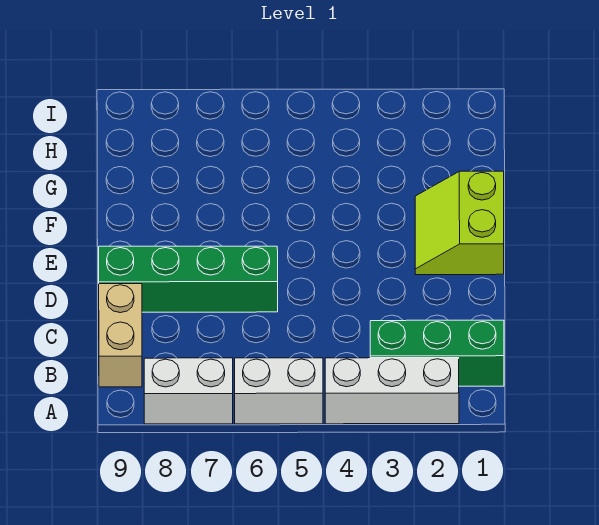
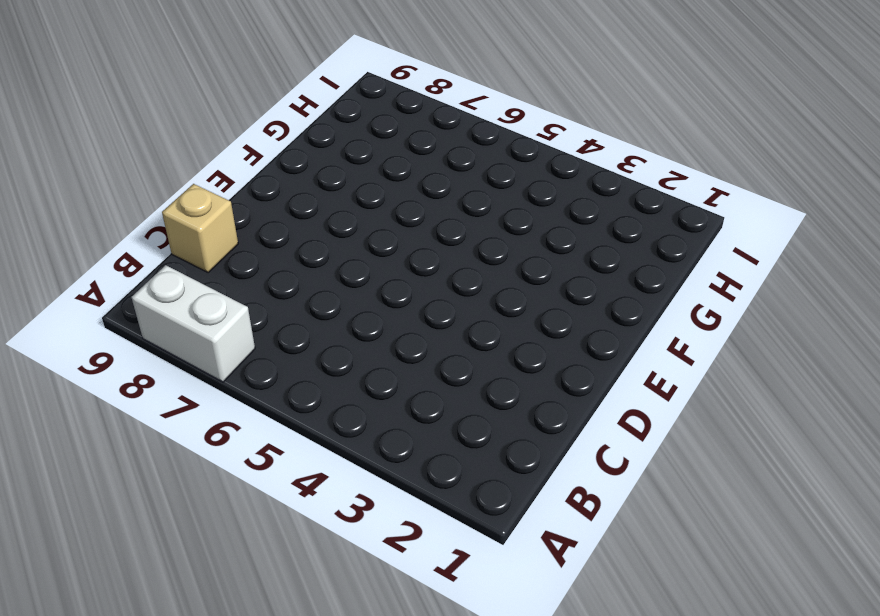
tan 1x1 brick [162,184,238,272] -> tan 1x2 brick [99,284,142,387]
none -> white 1x3 brick [325,358,459,424]
none -> white 1x2 brick [235,358,323,424]

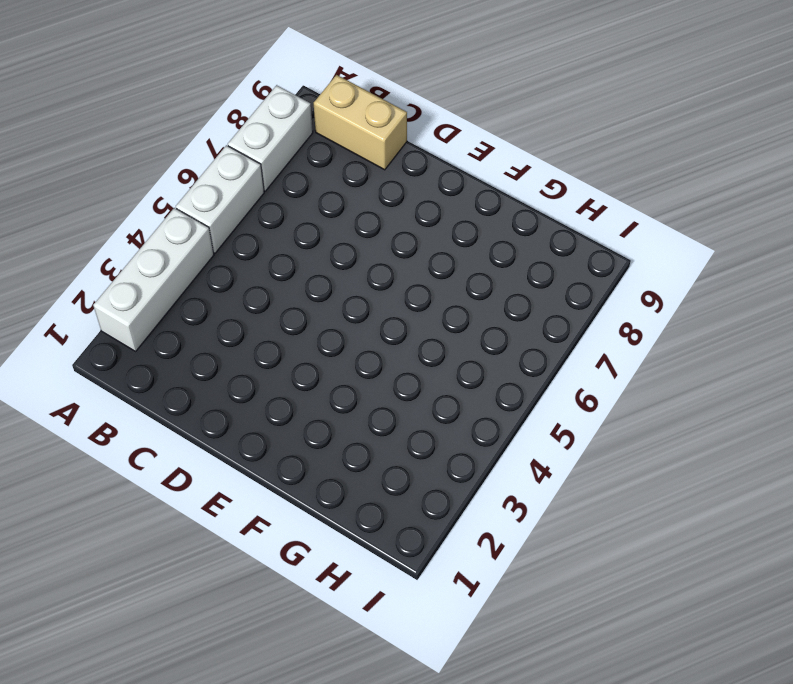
none -> green 1x3 brick [370,320,504,386]
none -> green 1x4 brick [99,246,278,312]

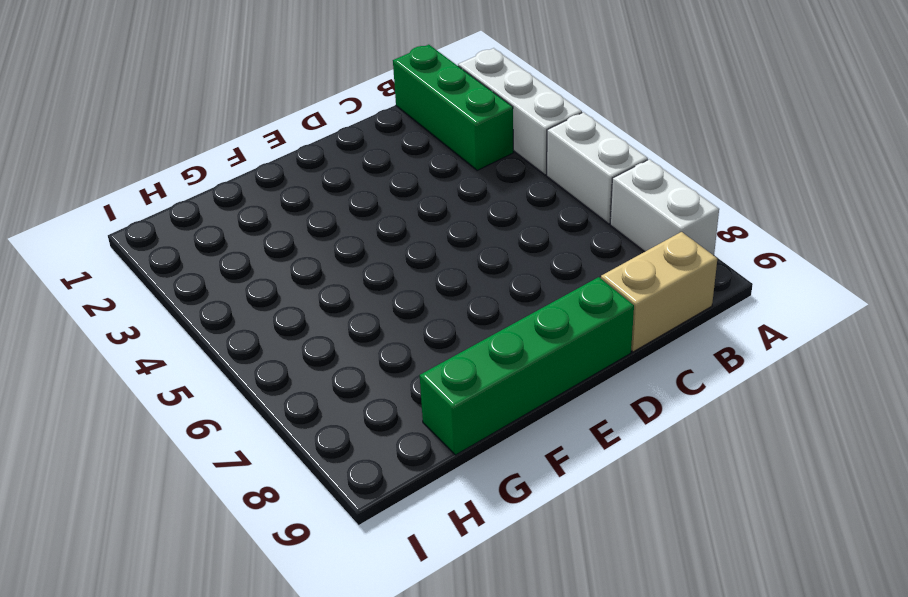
green 1x4 brick [420,277,634,455] -> green 1x4 brick turned to [99,246,278,312]
none -> lime 2x2 slope [415,171,504,275]

